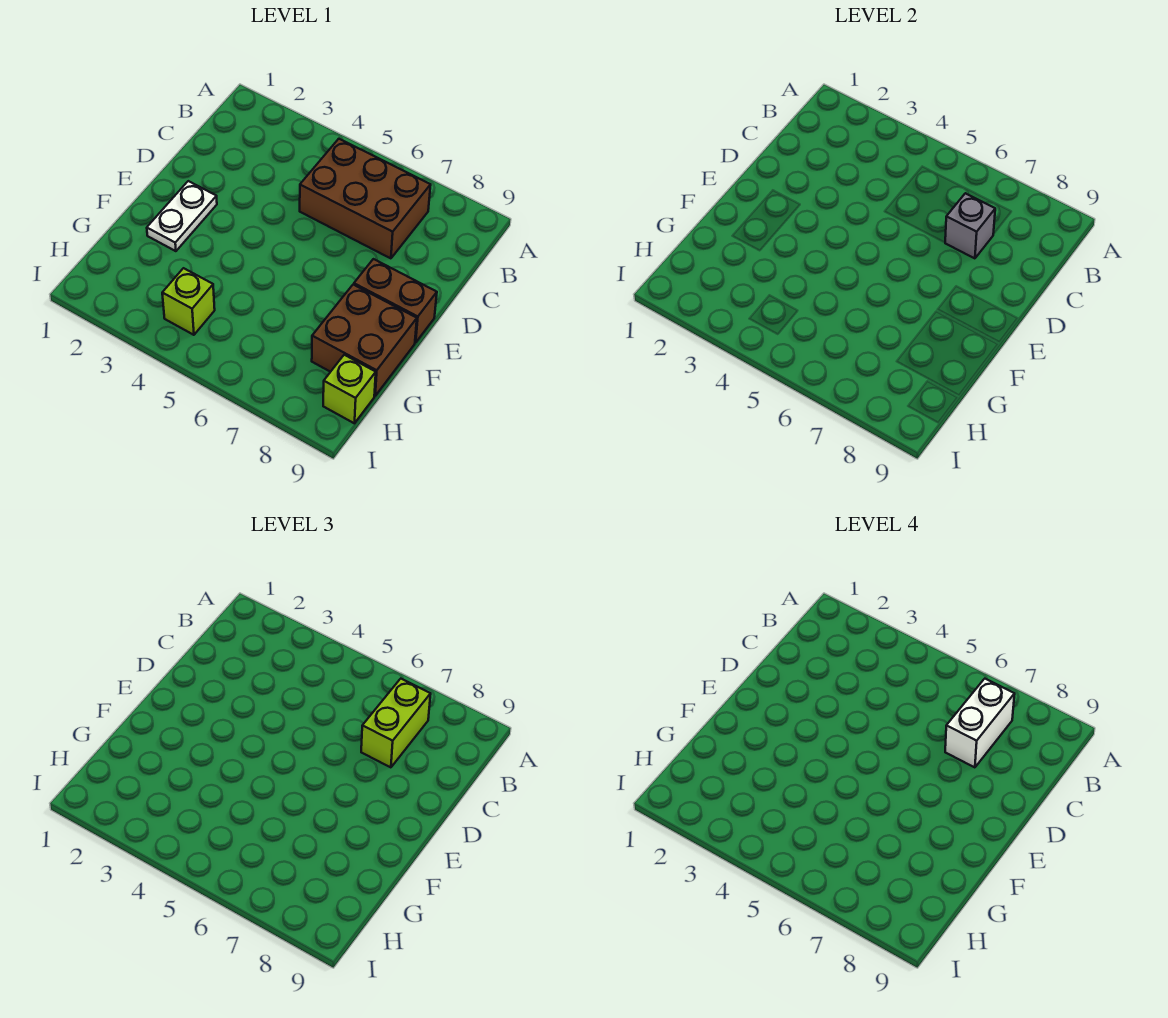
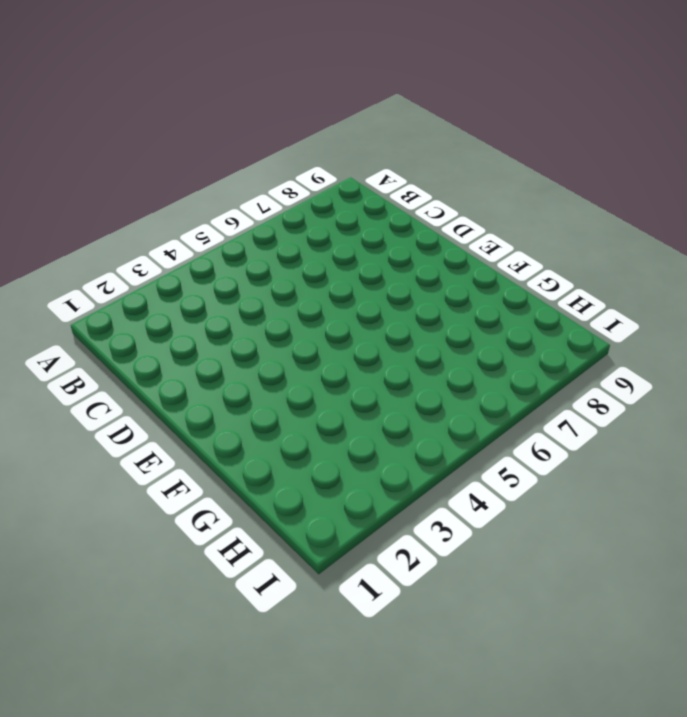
none -> brown 2x3 brick [300,139,431,258]
none -> white 1x2 plate [147,181,217,251]

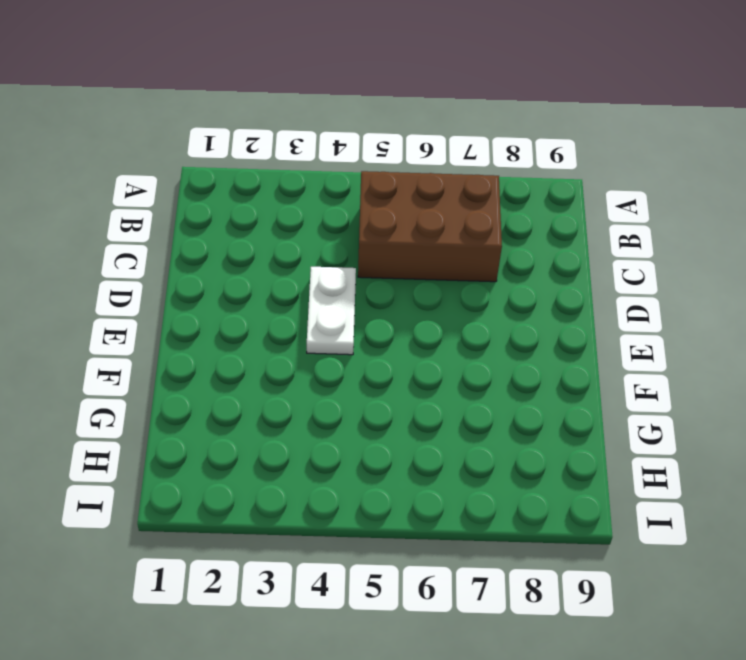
white 1x2 plate [307,267,356,355] -> white 1x2 plate moved to [147,181,217,251]
none -> brown 1x2 brick [354,259,437,343]
none -> brown 2x2 brick [312,285,417,396]

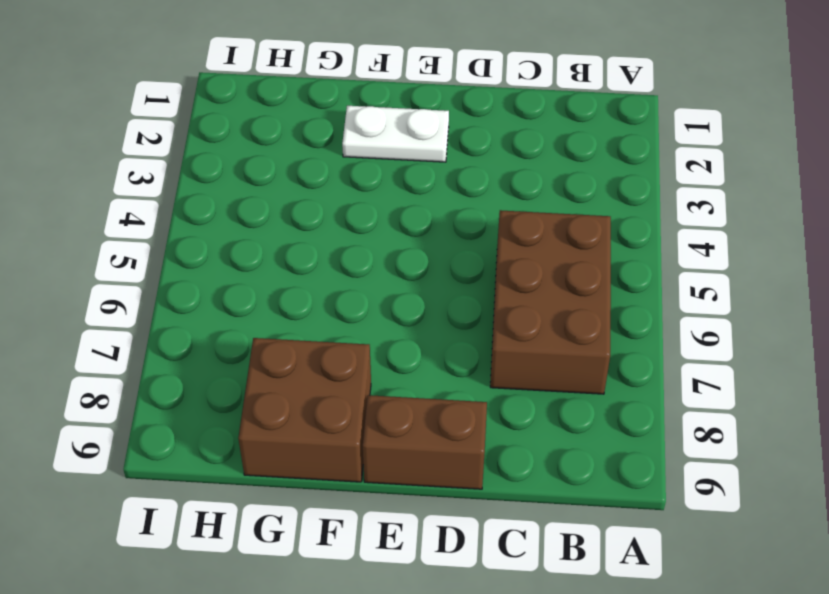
brown 1x2 brick [363,395,487,489] -> brown 1x2 brick turned to [354,259,437,343]
none -> lime 1x1 brick [162,268,215,335]
none -> lime 1x1 brick [323,355,376,423]

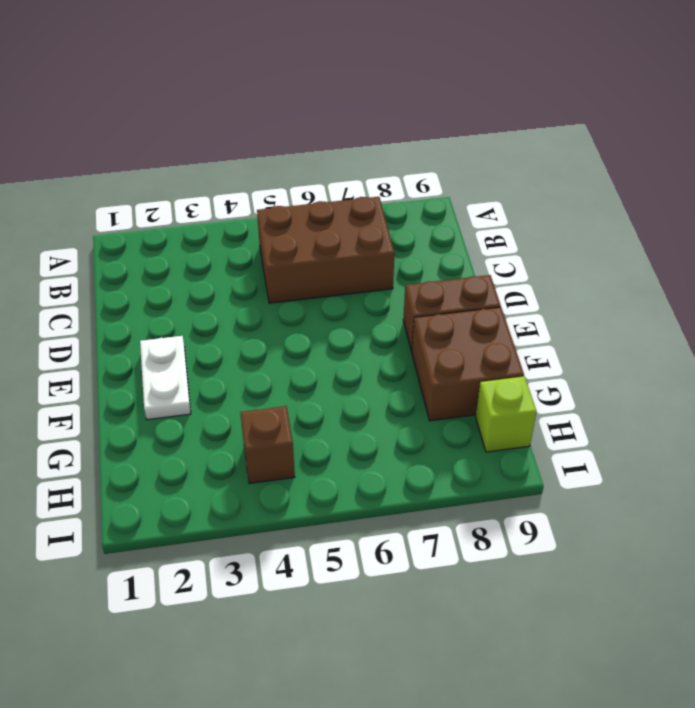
brown 1x1 brick [240,406,295,484] -> lime 1x1 brick [162,268,215,335]
none -> grey 1x1 brick [945,193,995,258]
none -> lime 1x2 brick [361,679,431,767]

